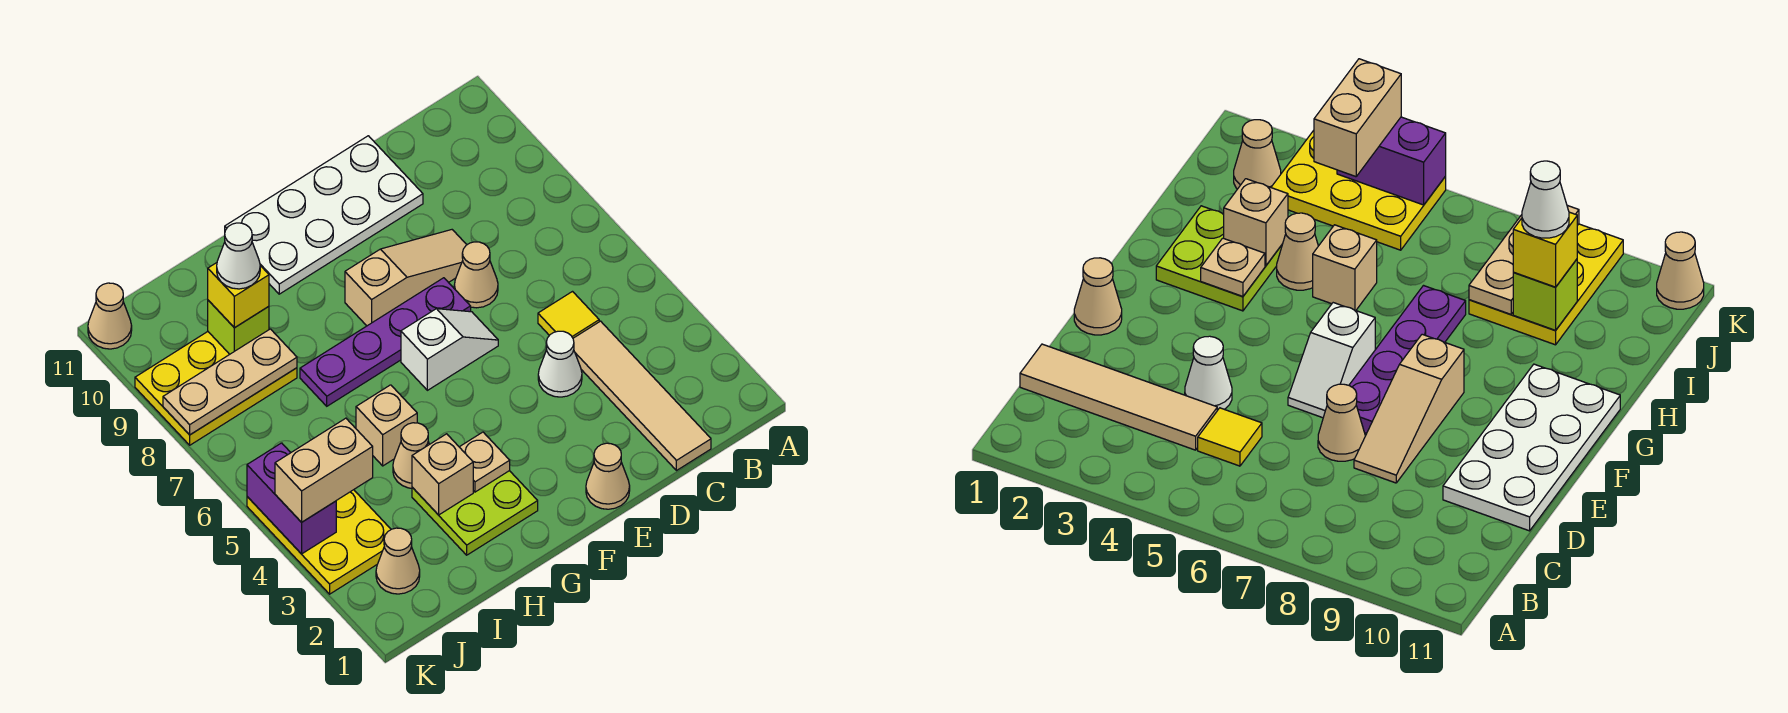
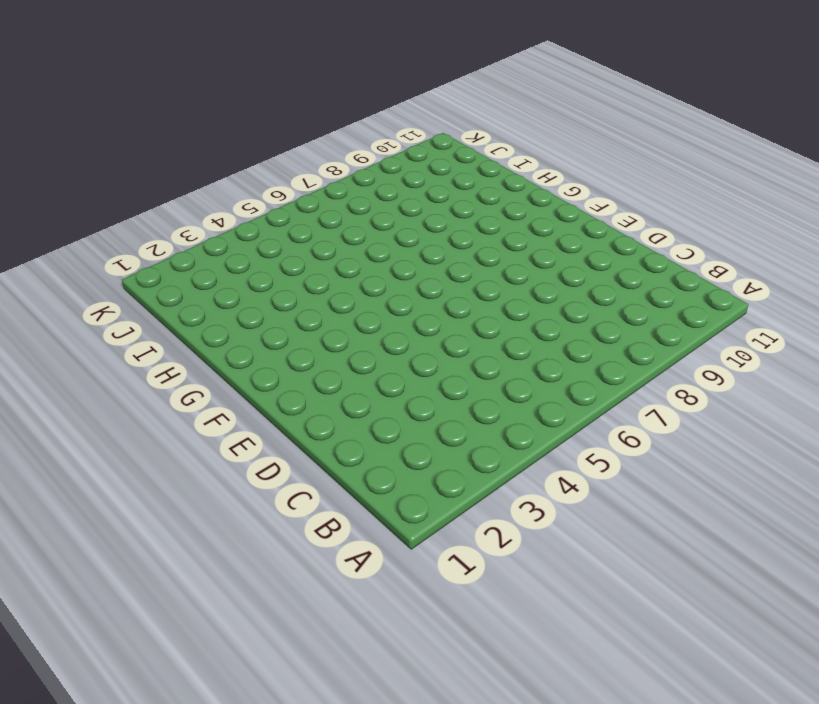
none -> tan 1x4 tile [573,321,711,471]
none -> yellow 1x1 tile [538,292,599,338]
none -> white 1x1 cone [538,331,582,397]

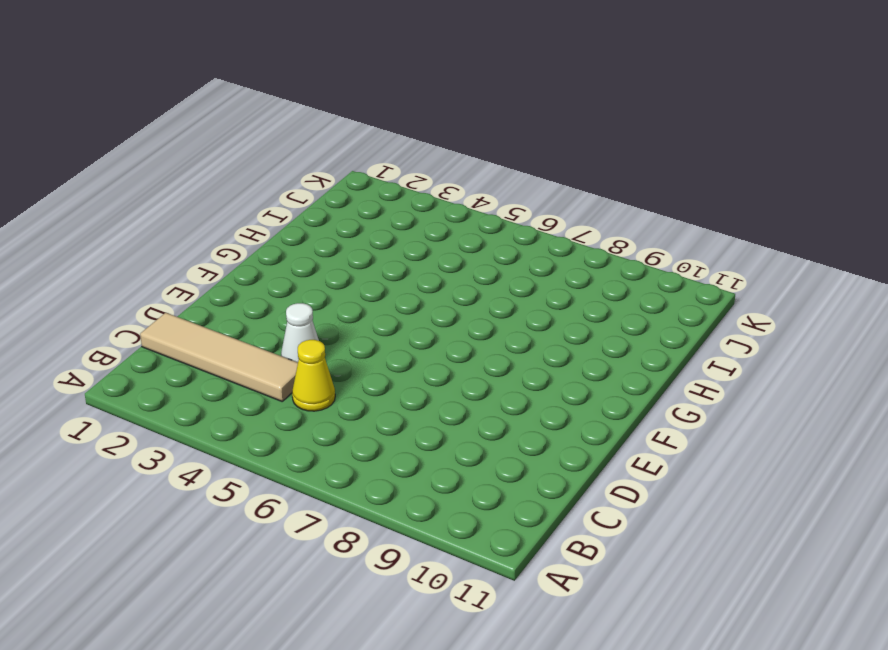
yellow 1x1 cone [292,340,335,411] -> yellow 1x1 tile [538,292,599,338]
none -> tan 1x1 cone [454,242,498,308]
none -> tan 1x3 slope [345,230,467,326]
none -> white 2x4 plate [225,136,423,294]

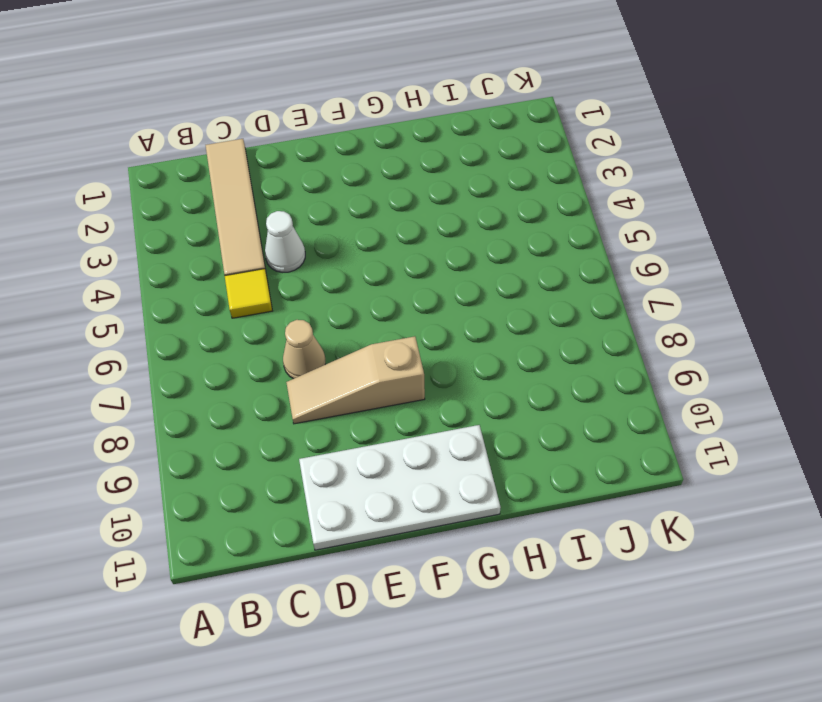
none -> tan 1x1 cone [586,443,630,509]
none -> white 1x2 slope [401,309,498,390]
none -> purple 1x4 plate [300,278,471,406]

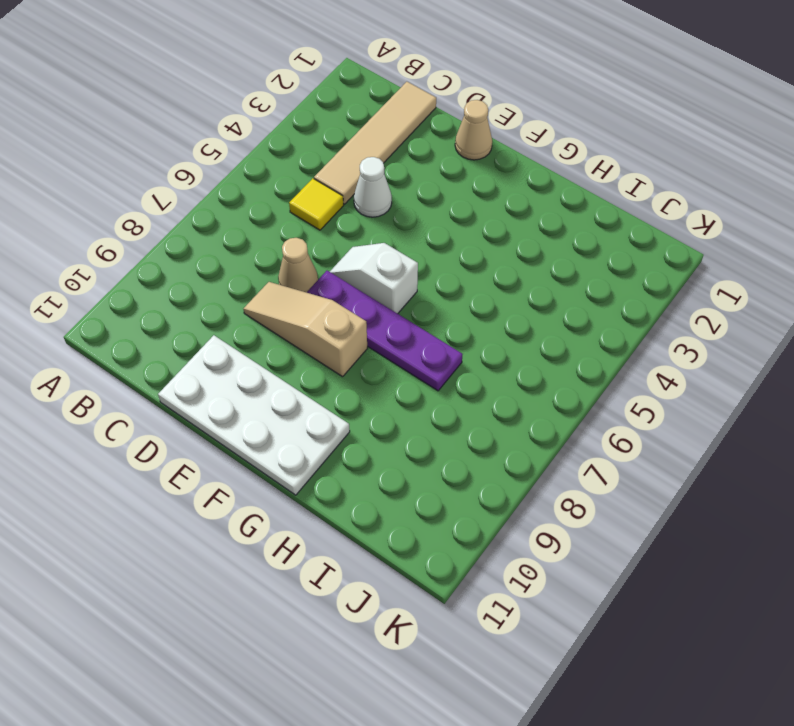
none -> lime 2x2 plate [412,471,538,555]
none -> tan 1x1 cone [393,423,429,488]
none -> tan 1x1 brick [356,385,417,466]

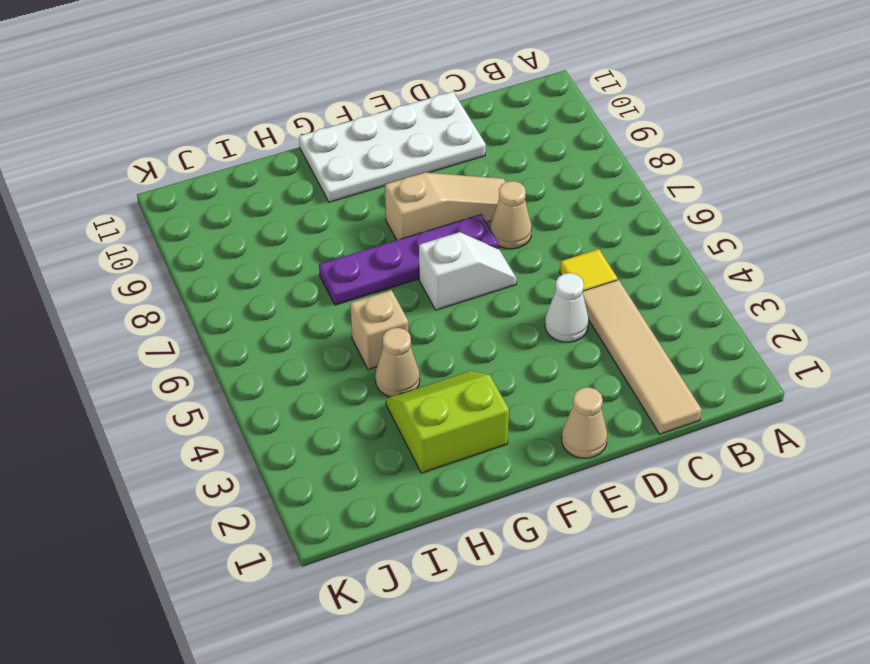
lime 2x2 slope [386,371,509,473] -> lime 2x2 plate [412,471,538,555]
none -> yellow 2x3 plate [135,332,297,445]
none -> tan 1x1 cone [376,528,420,594]
none -> yellow 2x3 plate [247,490,391,594]

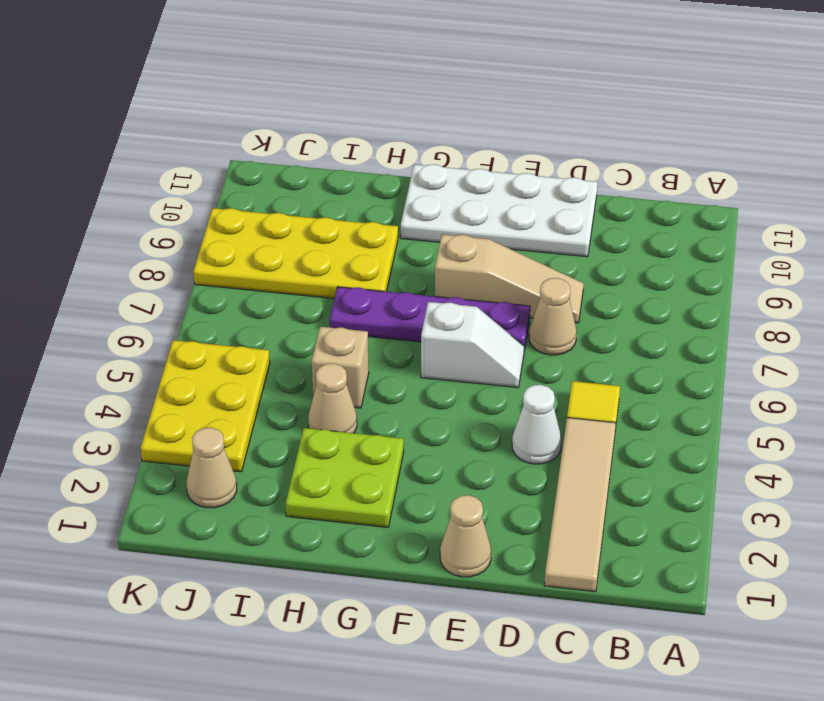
yellow 2x4 plate [194,208,398,299] -> yellow 2x3 plate [135,332,297,445]
none -> tan 1x1 cone [88,283,132,349]
none -> tan 1x1 plate [460,432,510,492]
none -> tan 1x1 brick [412,434,473,515]

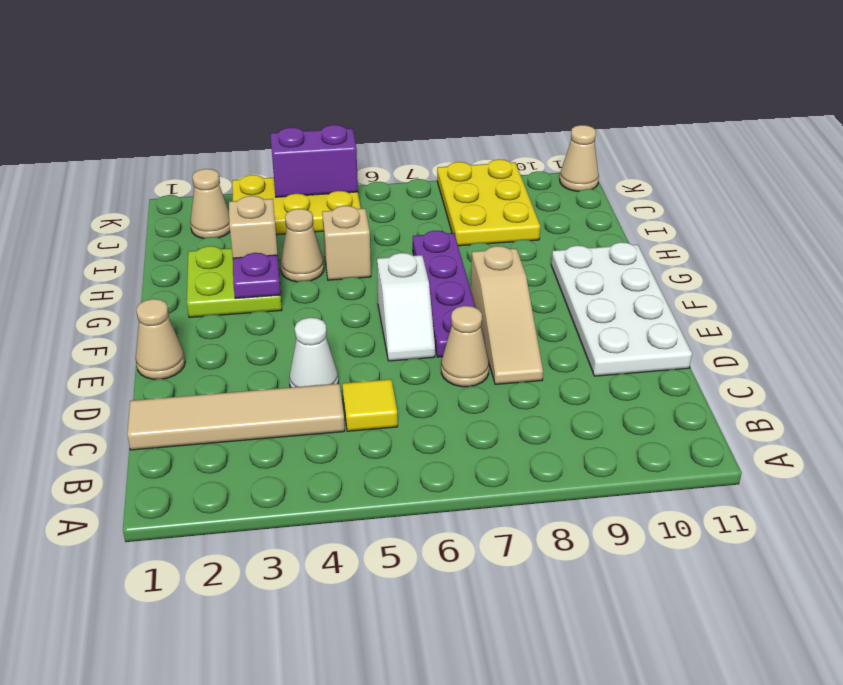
purple 1x1 plate [233,253,281,299] -> tan 1x1 plate [460,432,510,492]
none -> tan 1x3 plate [163,329,297,435]
none -> lime 1x1 brick [208,300,269,354]
none -> yellow 1x1 brick [208,263,269,328]

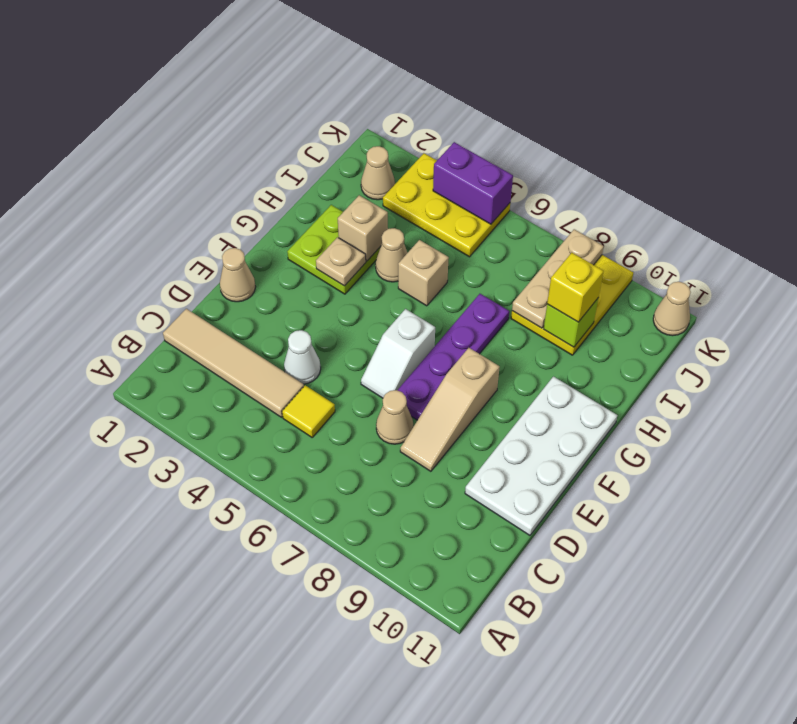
none -> tan 1x2 brick [275,418,373,522]
none -> white 1x1 cone [217,223,260,289]

